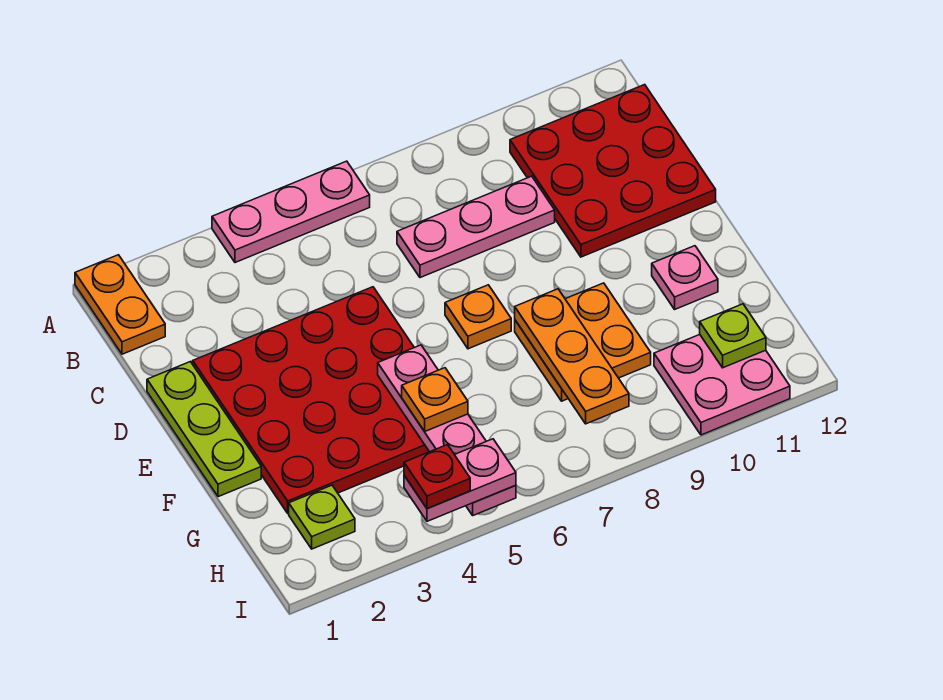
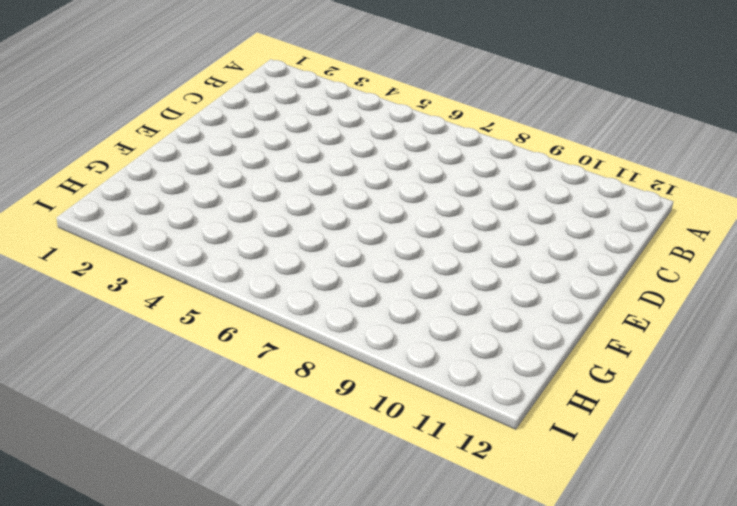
none -> orange 1x2 plate [75,255,165,354]
none -> pink 1x3 plate [212,161,370,263]
none -> red 3x3 plate [510,85,716,257]

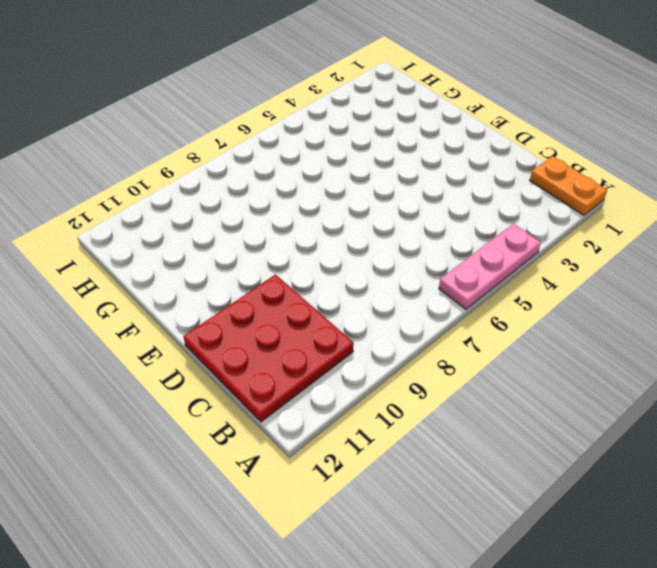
none -> pink 1x3 plate [397,176,555,278]
none -> lime 1x3 plate [147,362,261,497]
none -> red 4x4 plate [193,287,429,513]

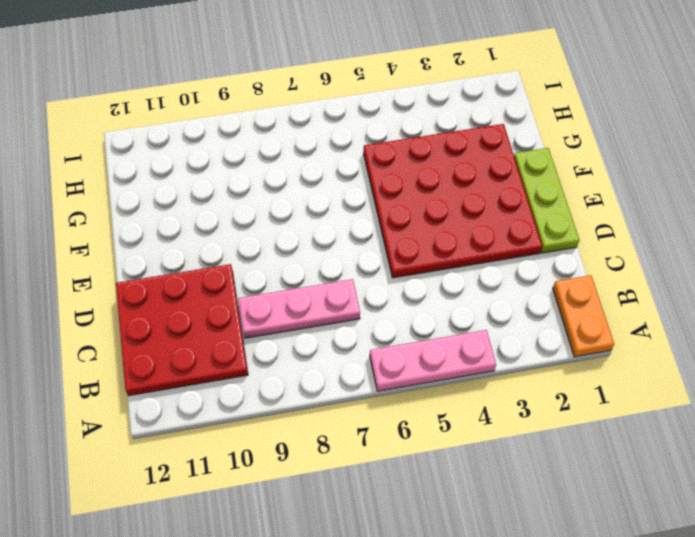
none -> orange 1x1 plate [445,285,511,349]
none -> orange 2x2 plate [515,283,651,401]
none -> pink 1x1 plate [652,246,718,309]

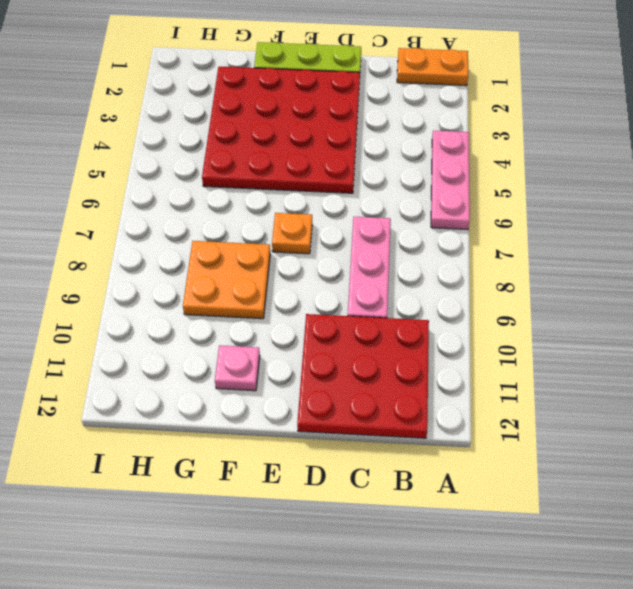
none -> lime 1x1 plate [289,485,355,549]
none -> pink 2x2 plate [654,335,790,435]
none -> pink 1x4 plate [378,345,516,515]

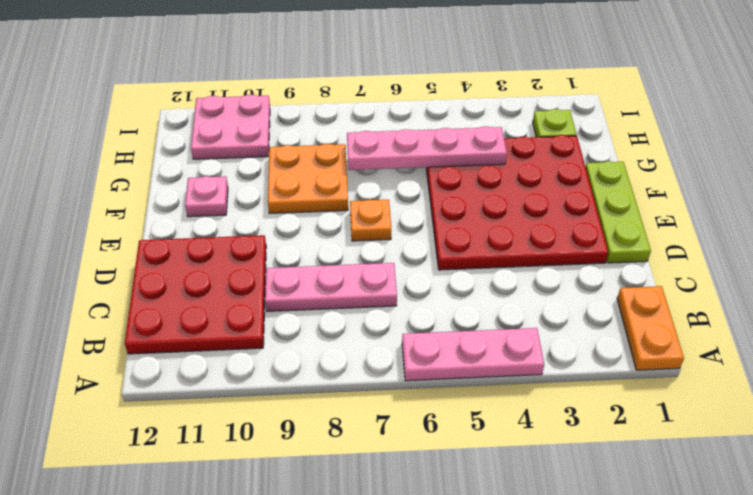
pink 1x4 plate [347,126,507,170] -> pink 1x4 plate turned to [378,345,516,515]
none -> orange 1x3 plate [515,289,629,424]
none -> lime 1x1 plate [700,304,766,368]
none -> orange 1x1 plate [402,368,468,431]

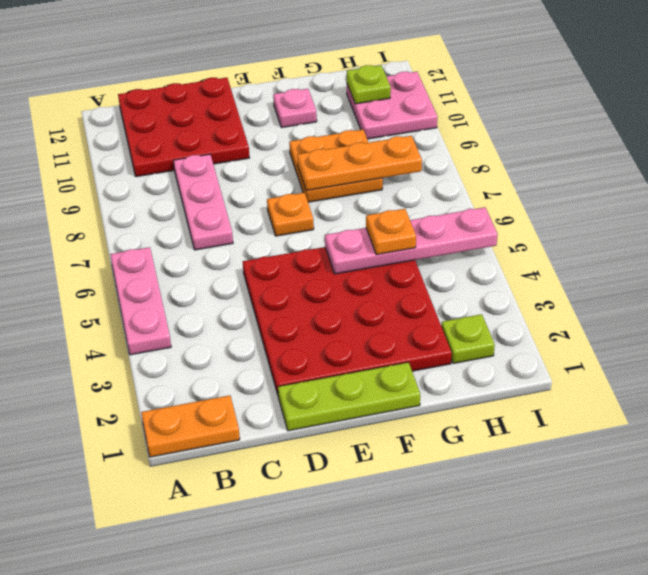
none -> pink 1x2 plate [404,439,516,521]
none -> red 1x1 plate [404,445,470,508]

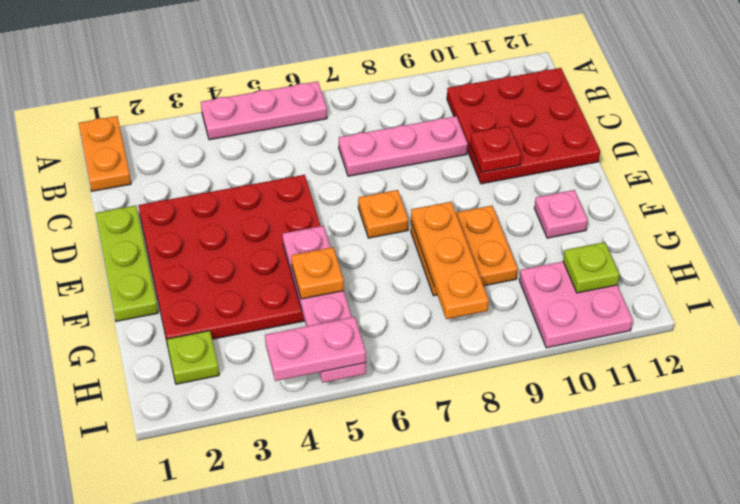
red 1x1 plate [470,126,521,172] -> red 1x1 plate moved to [404,445,470,508]

